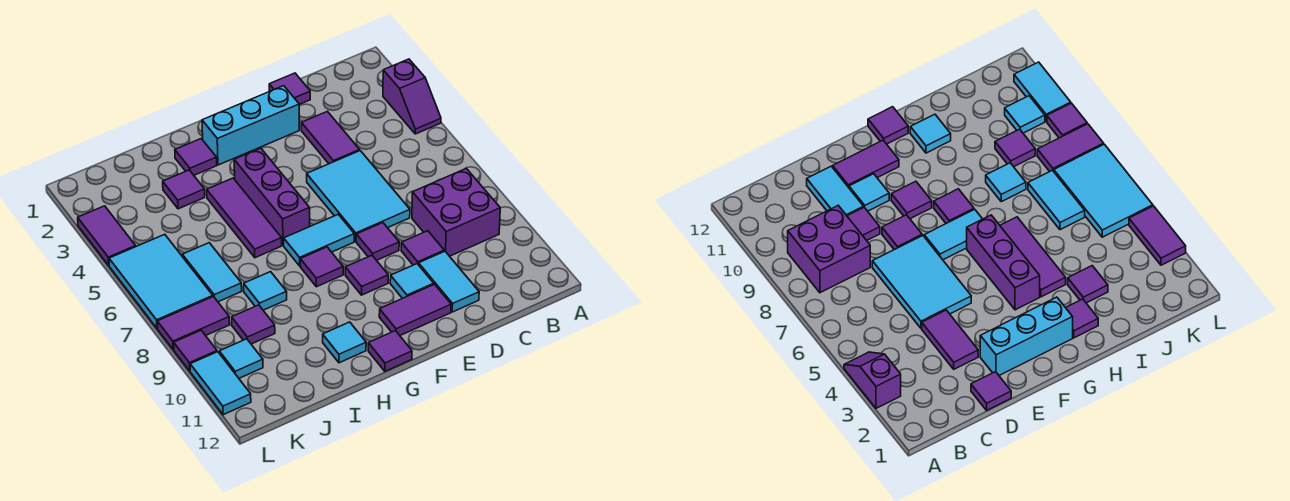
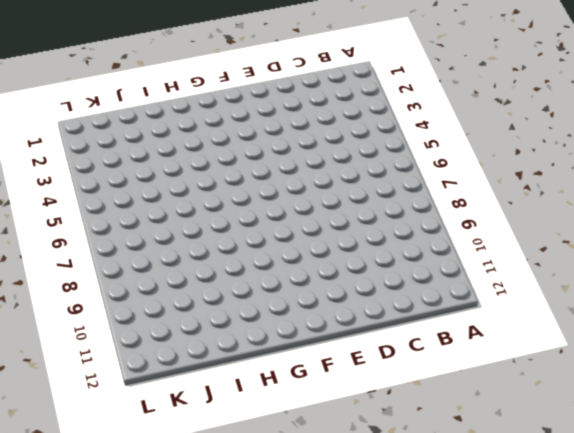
none -> purple 1x2 slope [383,59,441,134]
none -> purple 2x2 brick [412,168,500,256]
none -> purple 1x1 tile [269,73,310,104]

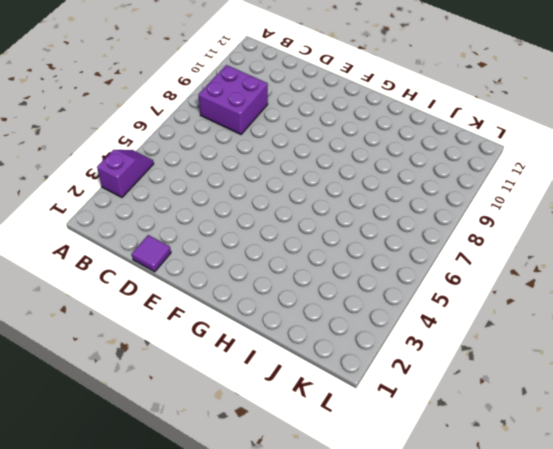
none -> purple 1x2 tile [301,111,360,164]
none -> cyan 2x3 tile [307,151,410,241]
none -> purple 1x1 tile [401,231,444,265]

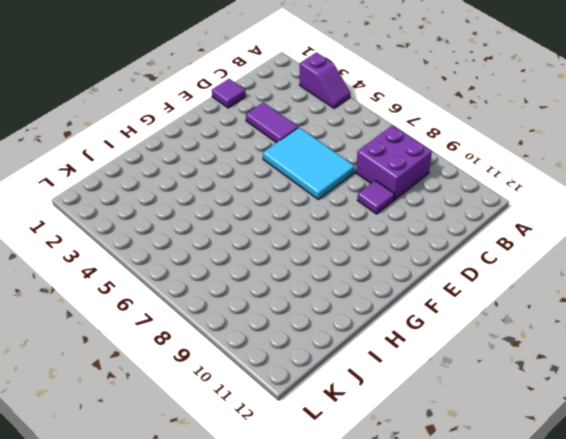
none -> cyan 1x2 tile [419,251,479,312]
none -> cyan 1x3 brick [202,86,299,165]
none -> purple 1x1 tile [356,223,399,260]

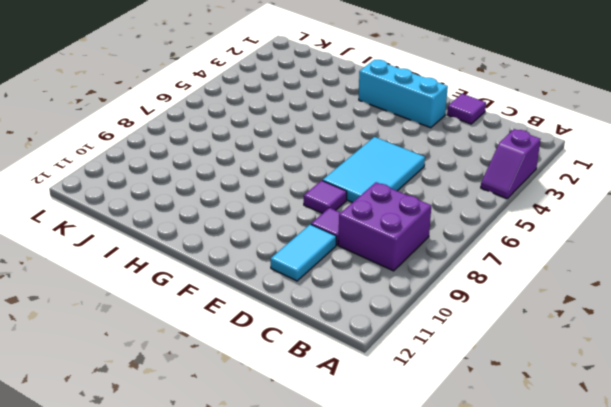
none -> purple 1x2 tile [301,111,360,164]
none -> cyan 1x1 tile [390,264,434,298]
none -> purple 1x2 tile [379,284,451,335]

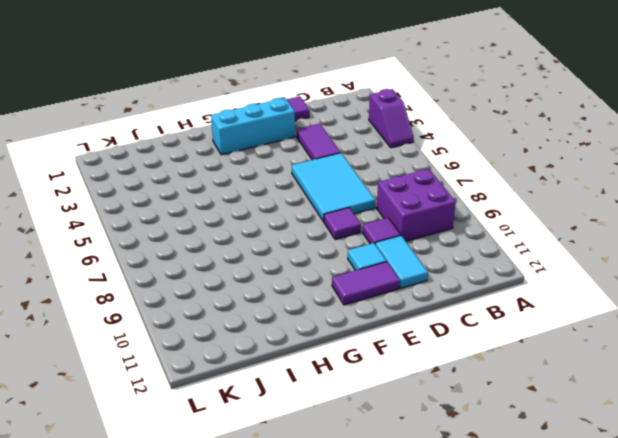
none -> cyan 1x2 tile [284,214,354,266]
none -> purple 1x1 tile [345,255,388,295]
none -> purple 1x3 brick [234,148,310,245]

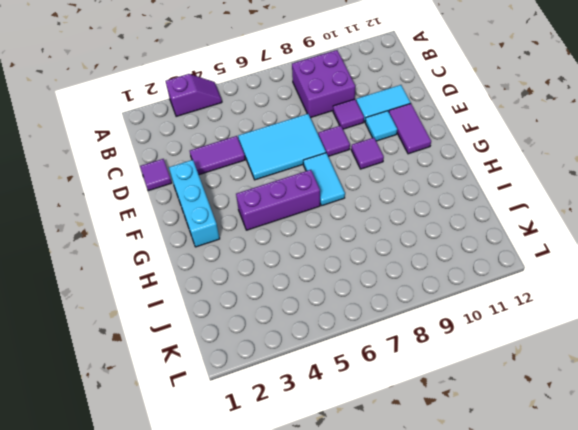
none -> purple 1x1 tile [300,247,343,287]
none -> purple 1x1 tile [368,331,412,371]
none -> purple 1x1 tile [175,139,217,175]

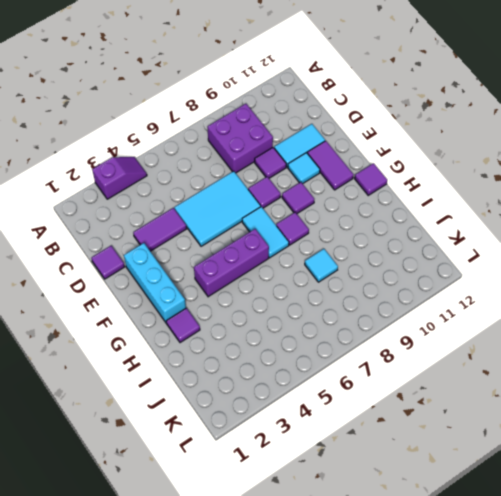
none -> purple 1x3 tile [207,178,282,258]
none -> cyan 1x1 tile [323,322,366,363]
none -> purple 1x1 tile [163,170,205,209]

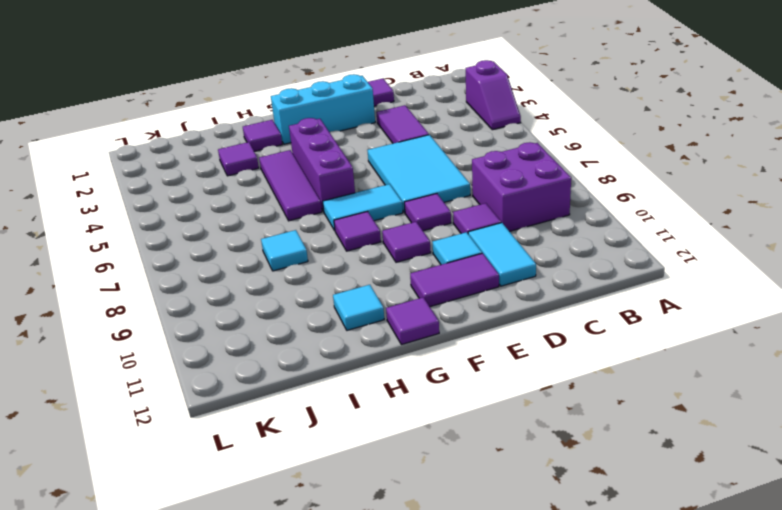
none -> cyan 1x2 tile [182,243,242,302]
none -> purple 1x1 tile [232,305,275,344]
none -> cyan 2x3 tile [109,234,213,328]

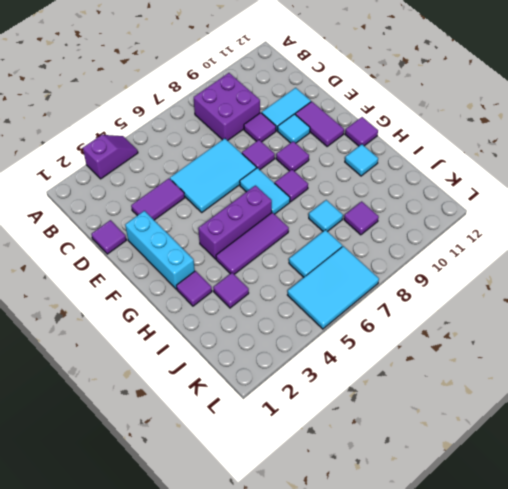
none -> purple 1x2 tile [157,297,230,350]
none -> cyan 1x1 tile [219,339,263,378]
none -> purple 1x2 tile [78,206,136,265]

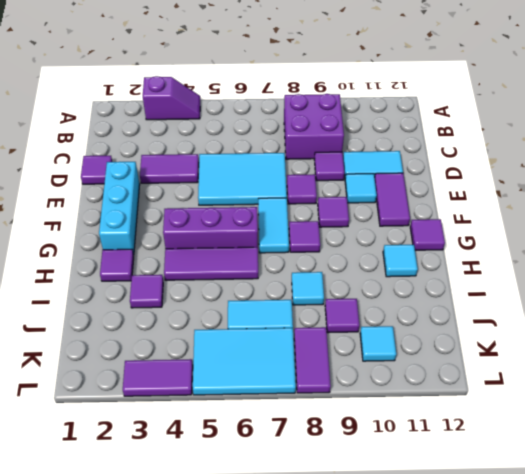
none -> purple 1x1 tile [174,331,217,371]
none -> cyan 1x2 tile [190,352,251,415]

